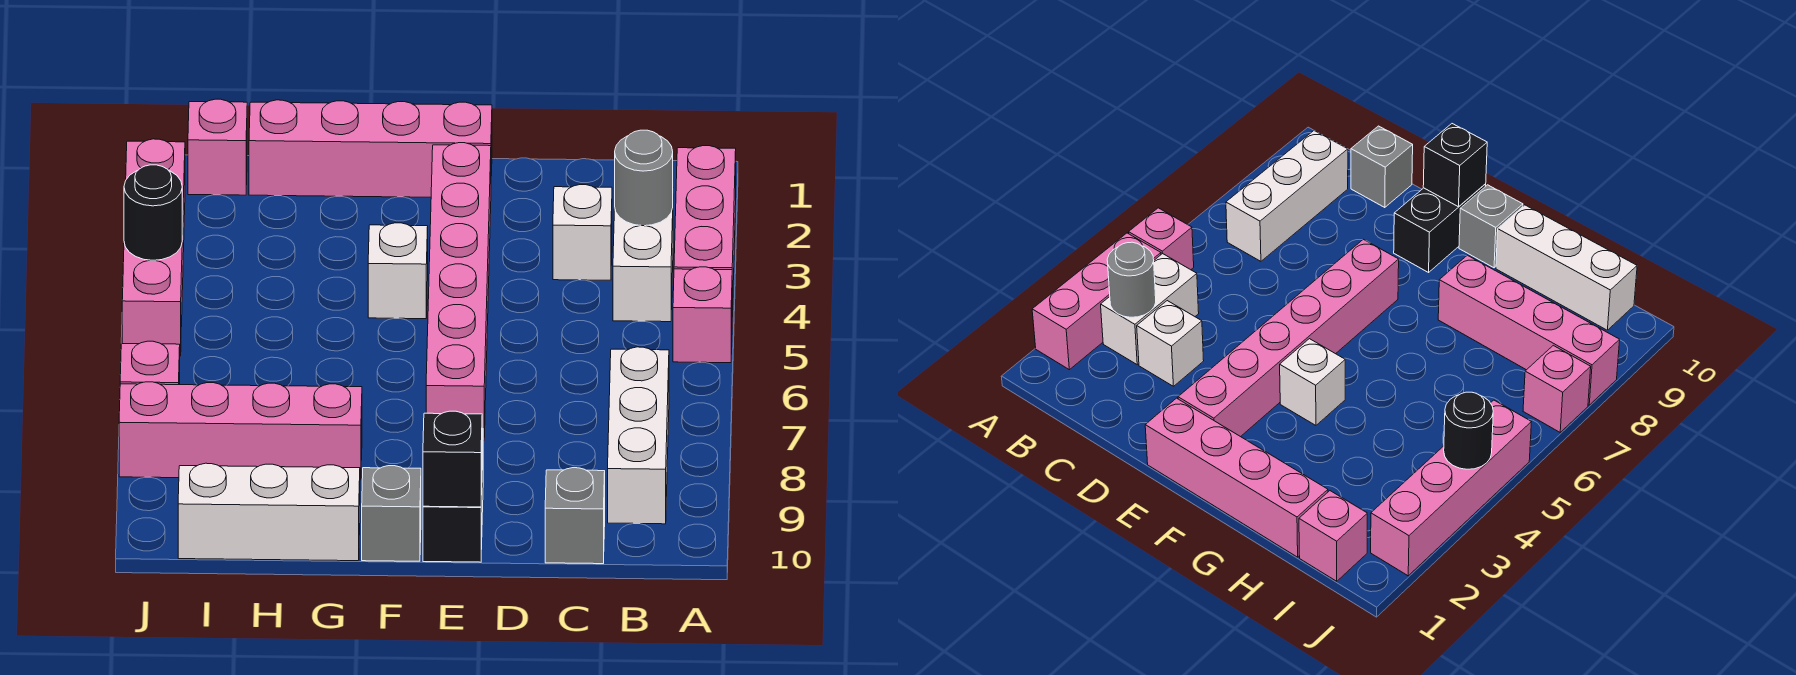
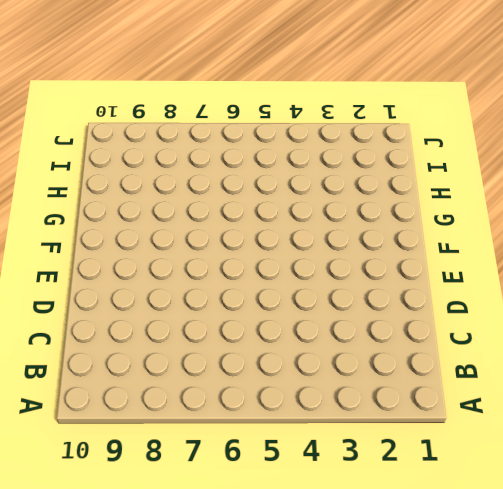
none -> pink 1x3 brick [674,146,736,317]
none -> pink 1x1 brick [673,267,732,363]
none -> white 1x2 brick [613,208,673,322]

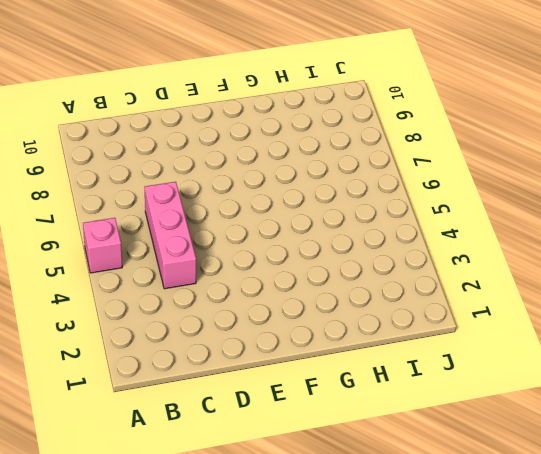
pink 1x3 brick [144,182,196,289] -> pink 1x3 brick moved to [674,146,736,317]
none -> white 1x2 brick [613,208,673,322]
none -> white 1x3 brick [608,347,669,524]
none -> white 1x1 brick [553,185,612,280]

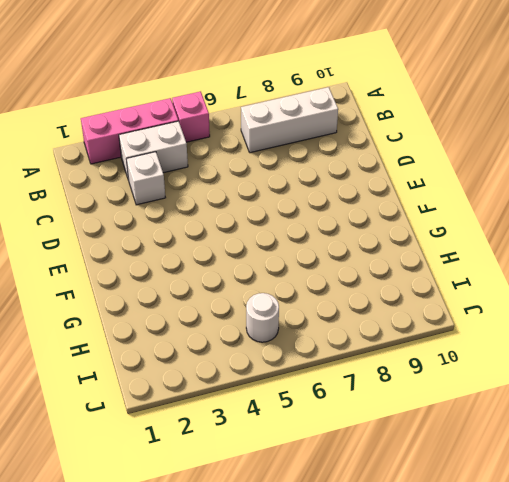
white 1x1 round brick [246,293,279,342] -> none
none -> grey 1x1 brick [545,468,605,564]
none -> pink 1x4 brick [249,100,492,197]
none -> pink 1x6 brick [426,143,491,441]

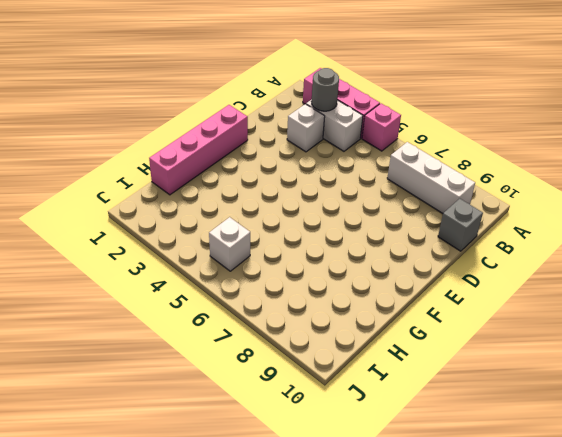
white 1x1 brick [209,217,250,271] -> white 1x1 brick moved to [368,223,428,319]
none -> pink 1x6 brick [426,143,491,441]
none -> black 1x2 brick [423,429,483,562]
none -> grey 1x1 brick [362,466,421,561]

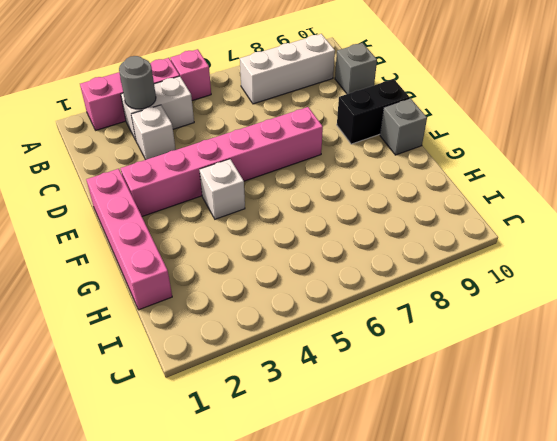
none -> pink 1x4 brick [119,382,362,480]
none -> white 1x3 brick [178,463,360,561]
none -> pink 1x1 brick [188,99,247,195]

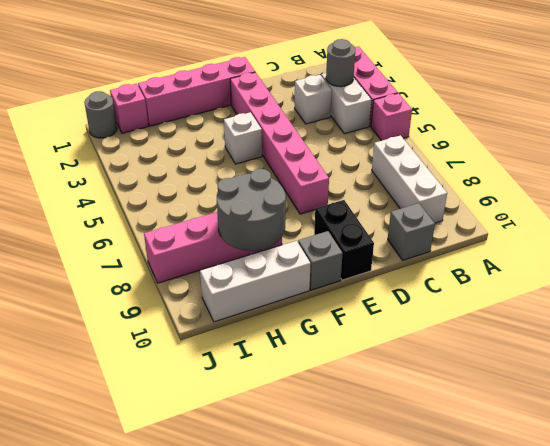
grey 2x2 round brick [217,169,286,251] -> none
grey 1x1 round brick [84,91,117,138] -> none
none -> pink 1x4 brick [122,139,185,356]
none -> pink 1x1 brick [120,341,180,385]
none -> black 1x1 brick [423,411,482,507]

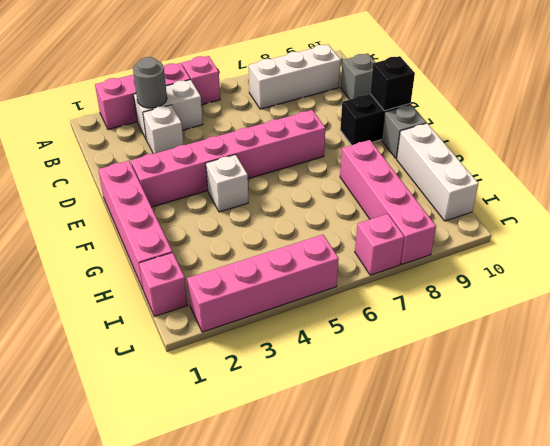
none -> black 1x1 round brick [124,165,182,260]

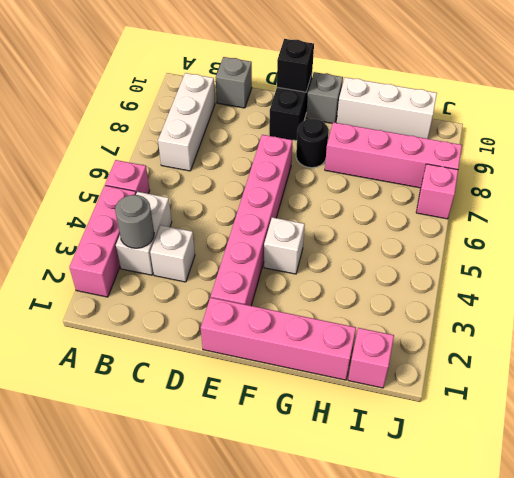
black 1x1 round brick [296,119,328,168] -> black 1x1 round brick moved to [124,165,182,260]
none -> pink 1x4 brick [122,139,185,356]

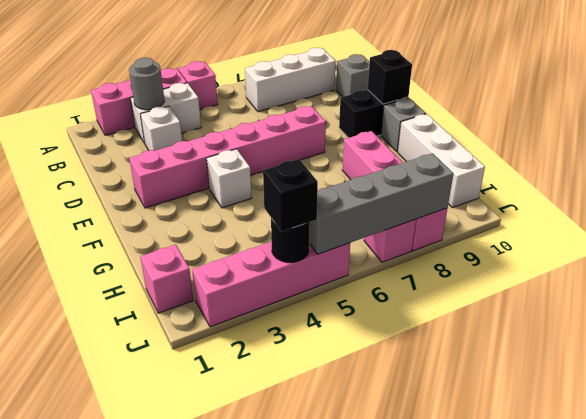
black 1x1 brick [263,159,318,232] -> none
grey 1x4 brick [309,153,453,254] -> none
none -> pink 1x4 brick [249,100,492,197]

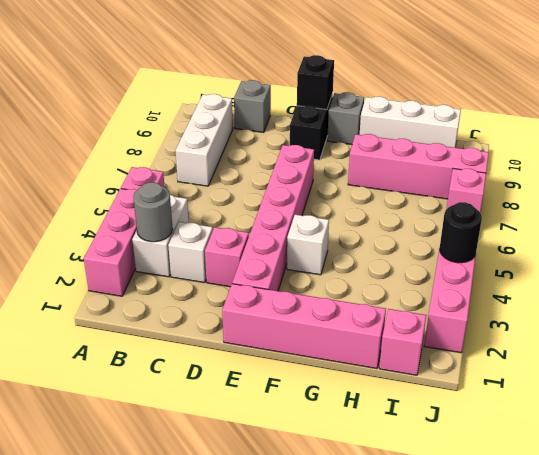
pink 1x1 brick [205,227,249,287] -> none

